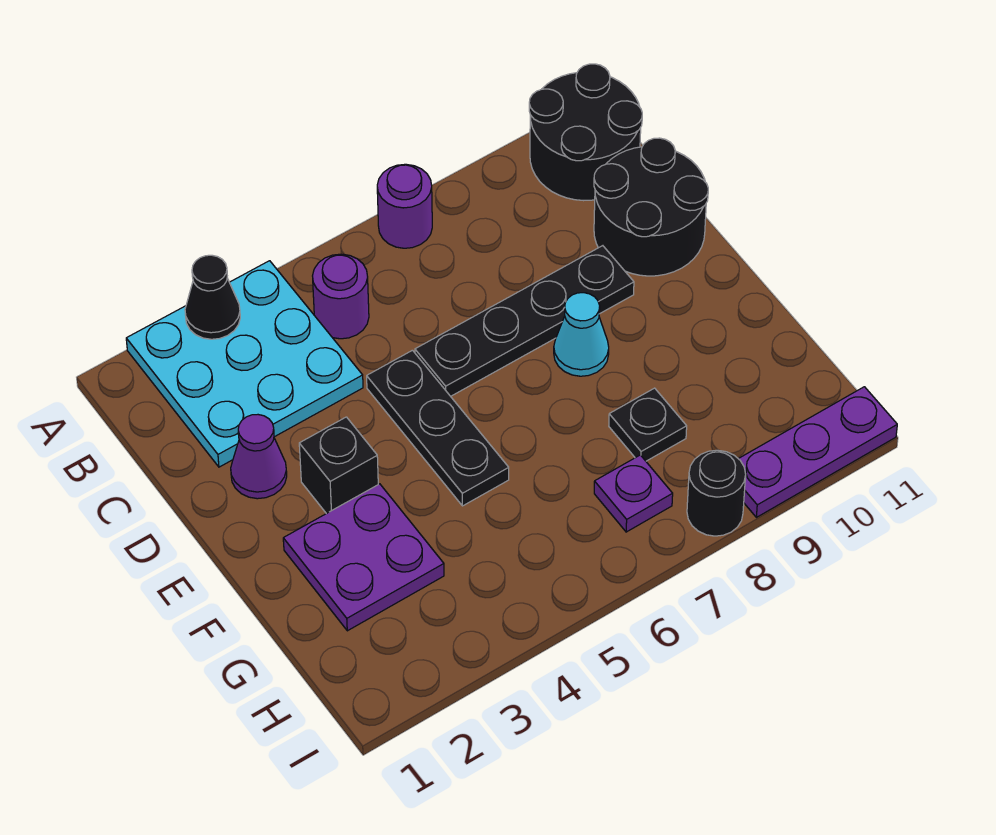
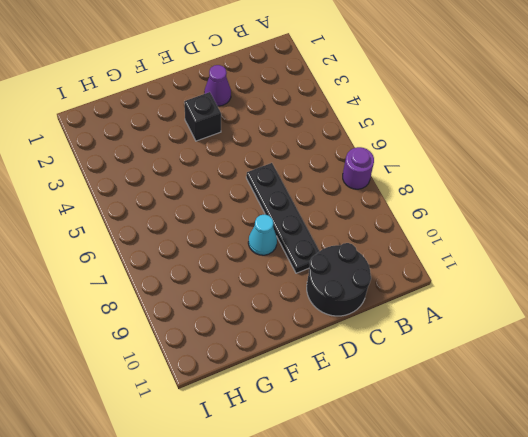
none -> cyan 3x3 plate [126,261,363,467]
none -> black 2x2 round brick [529,64,642,201]
none -> purple 1x1 round brick [313,254,369,339]

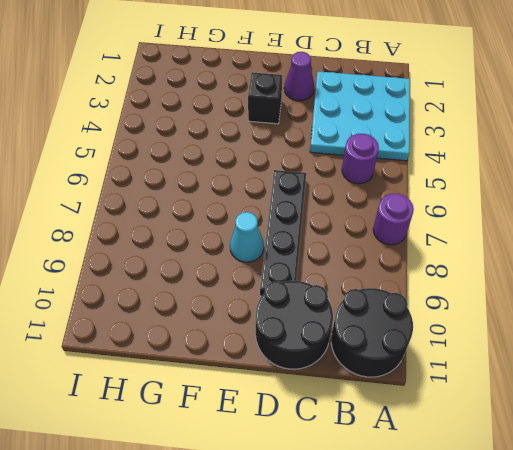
none -> black 1x3 plate [367,350,509,506]
none -> purple 2x2 plate [283,484,444,631]
none -> black 1x1 plate [609,388,687,461]

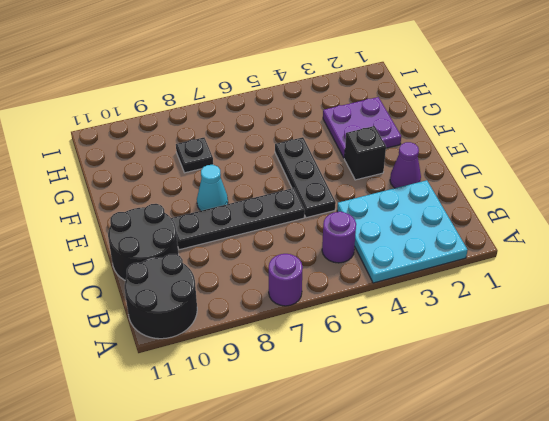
none -> purple 1x1 plate [594,455,673,532]
none -> black 1x1 round brick [687,450,746,536]
none -> purple 1x3 plate [739,387,897,517]

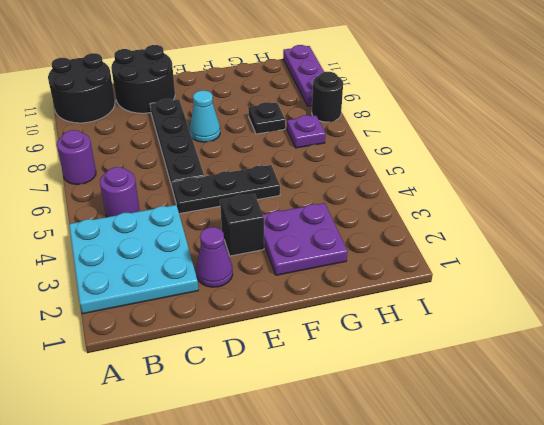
none -> black 1x1 cone [185,255,240,339]

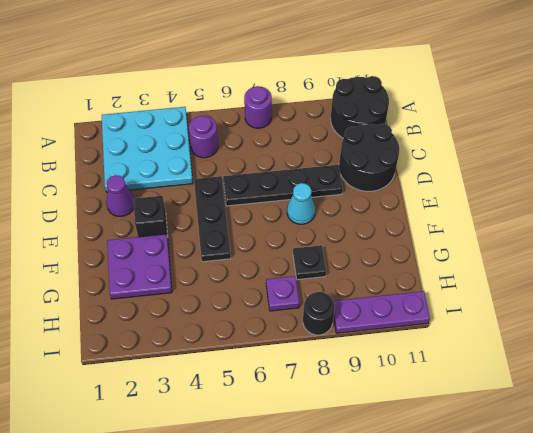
none -> black 1x1 cone [185,255,240,339]

